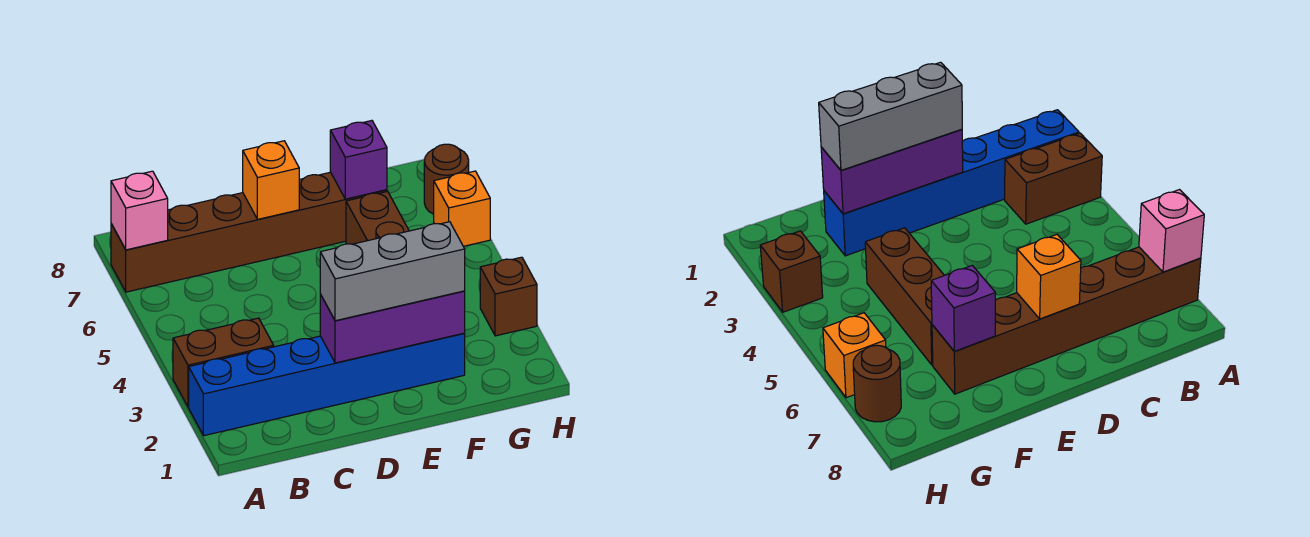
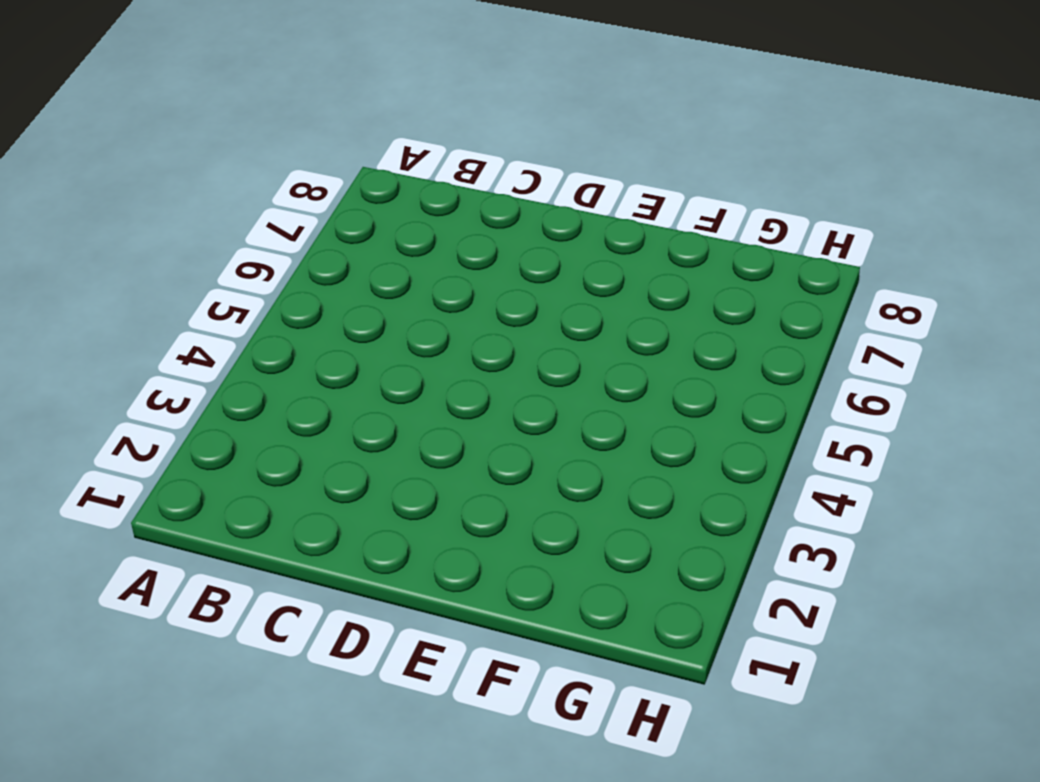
none -> blue 1x6 brick [189,333,465,436]
none -> brown 1x2 brick [173,318,274,407]
none -> brown 1x6 brick [111,172,387,292]

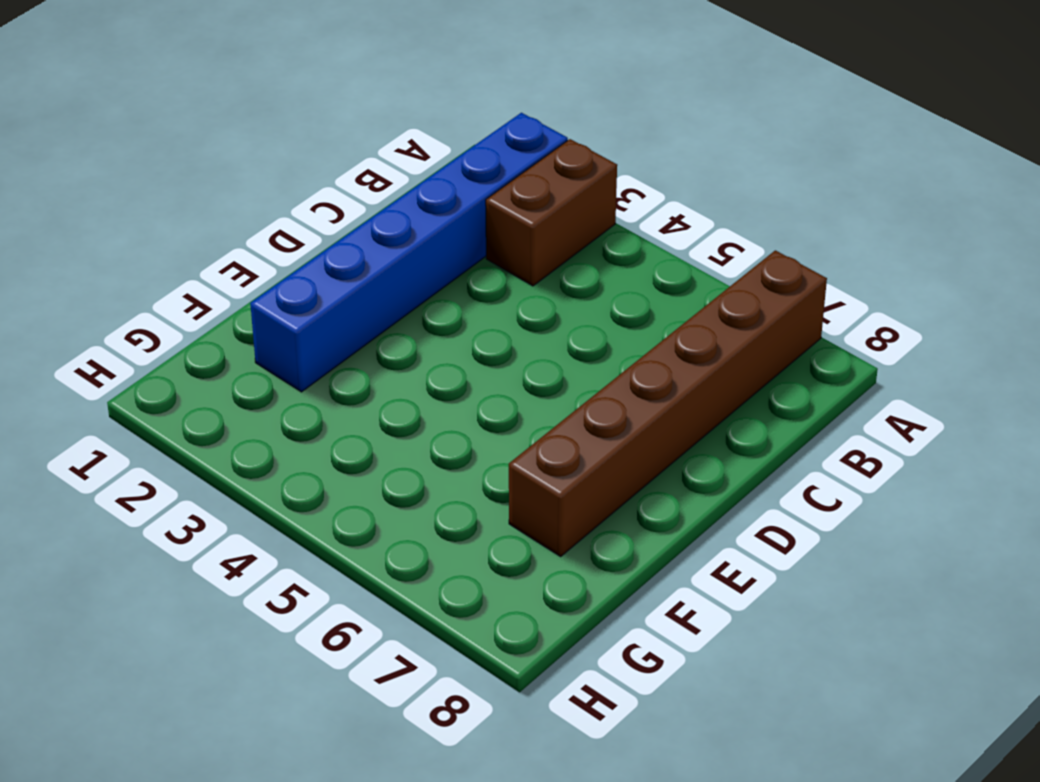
none -> brown 1x3 brick [346,191,409,244]
none -> brown 1x1 brick [480,257,537,336]
none -> orange 1x1 brick [434,171,490,246]

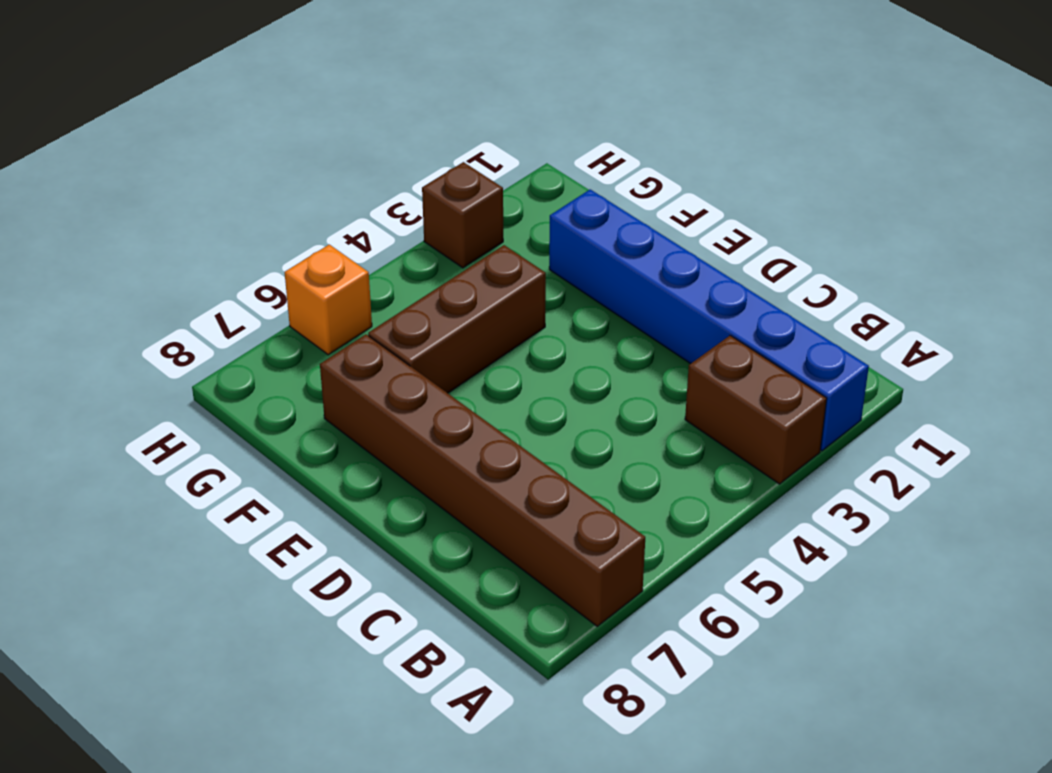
none -> brown 1x1 round brick [424,144,469,214]
none -> pink 1x1 brick [111,171,168,250]
none -> purple 1x3 brick [320,291,465,363]

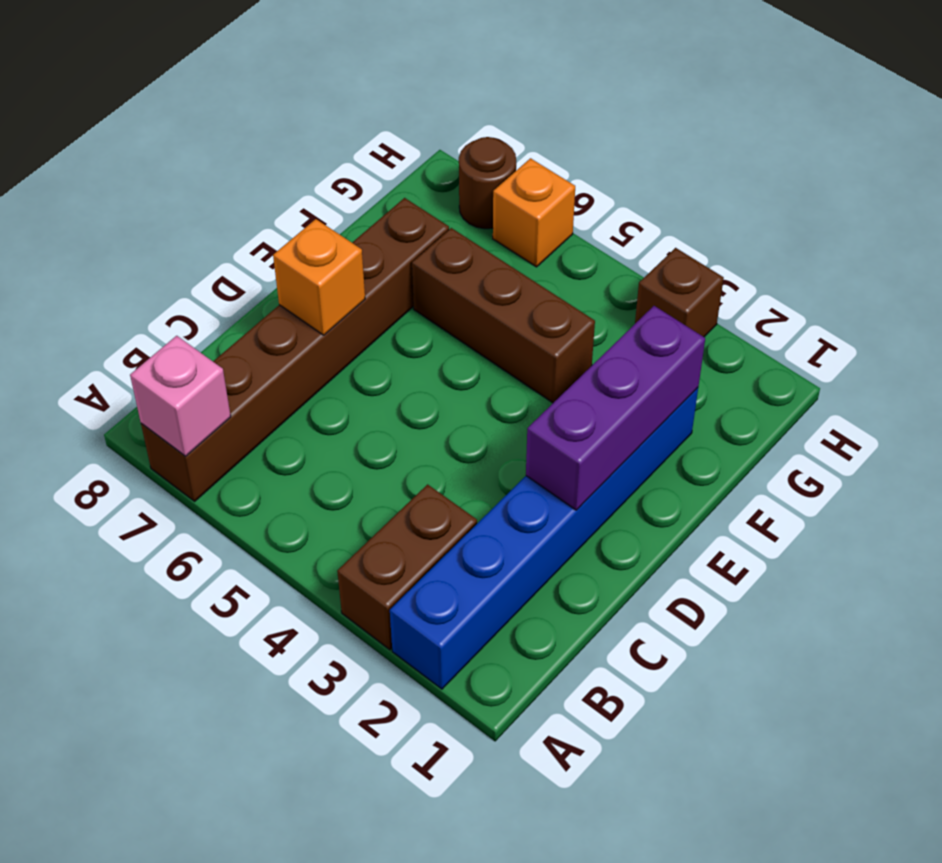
none -> purple 1x1 brick [330,121,387,199]
none -> grey 1x3 brick [320,222,465,321]

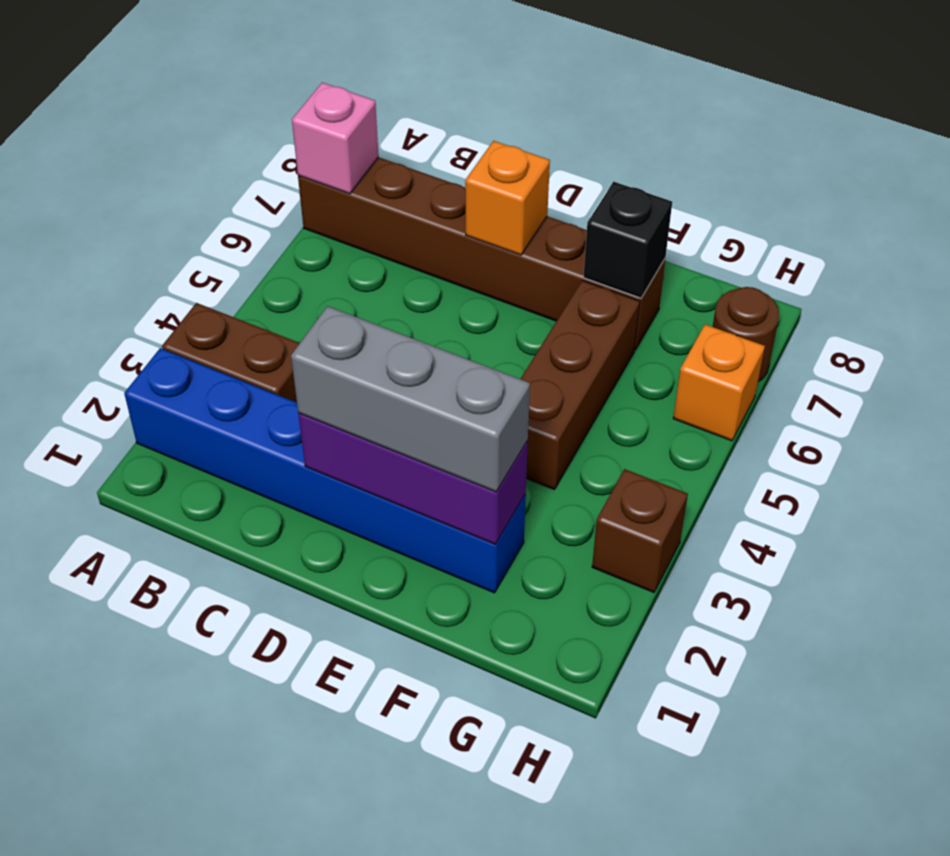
black 1x1 brick [584,182,672,298] -> purple 1x1 brick [330,121,387,199]

